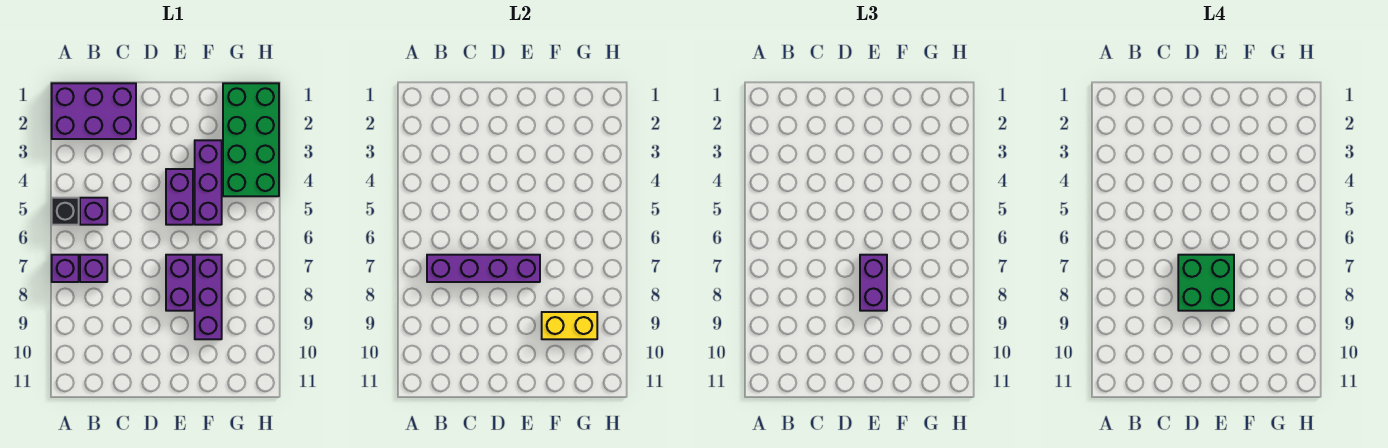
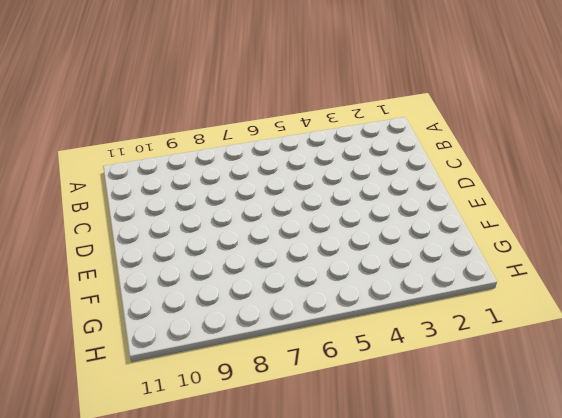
none -> purple 2x3 brick [52,83,136,139]
none -> black 1x1 brick [52,198,79,225]
none -> purple 1x1 brick [52,255,79,282]

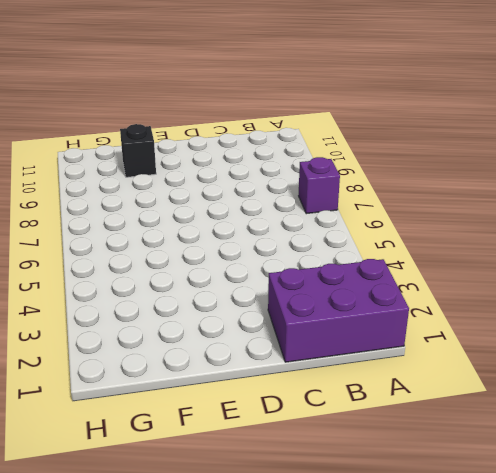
black 1x1 brick [120,124,156,177] -> black 1x1 brick moved to [52,198,79,225]
none -> purple 1x1 brick [80,198,107,225]
none -> purple 1x1 brick [80,255,107,282]
none -> purple 1x2 brick [166,169,193,225]

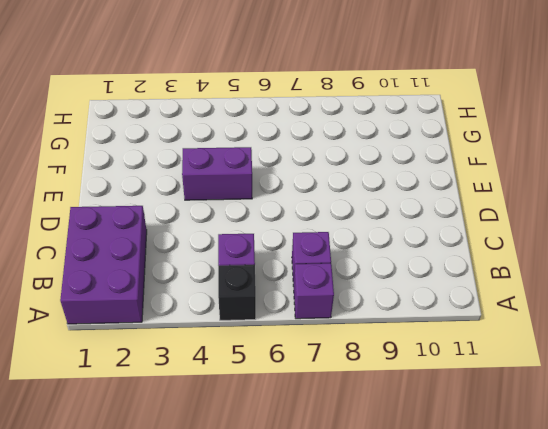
none -> purple 1x2 brick [166,255,193,311]
none -> purple 1x3 brick [195,140,222,225]
none -> purple 1x3 brick [195,255,222,339]

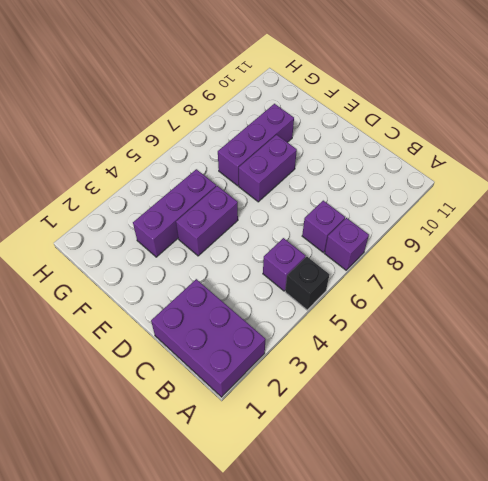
none -> green 2x4 brick [223,83,279,196]
none -> purple 1x4 brick [427,255,540,282]
none -> yellow 1x2 brick [542,312,597,339]

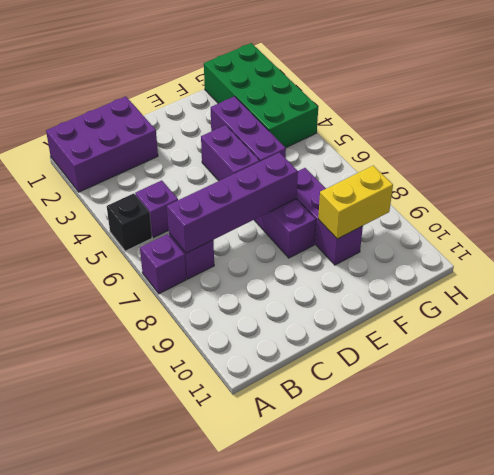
none -> purple 1x2 brick [860,255,887,311]
none -> green 2x2 brick [1178,255,1234,311]

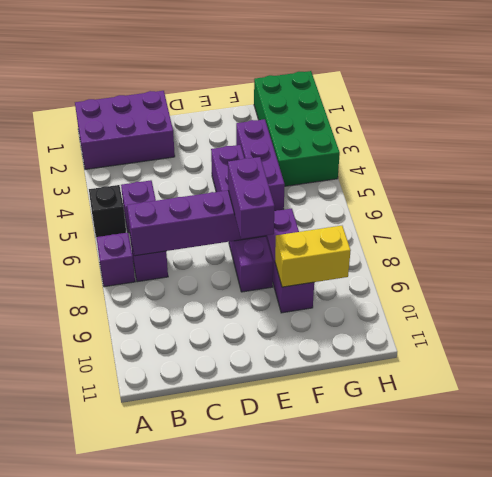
none -> green 2x2 brick [1178,255,1234,311]

